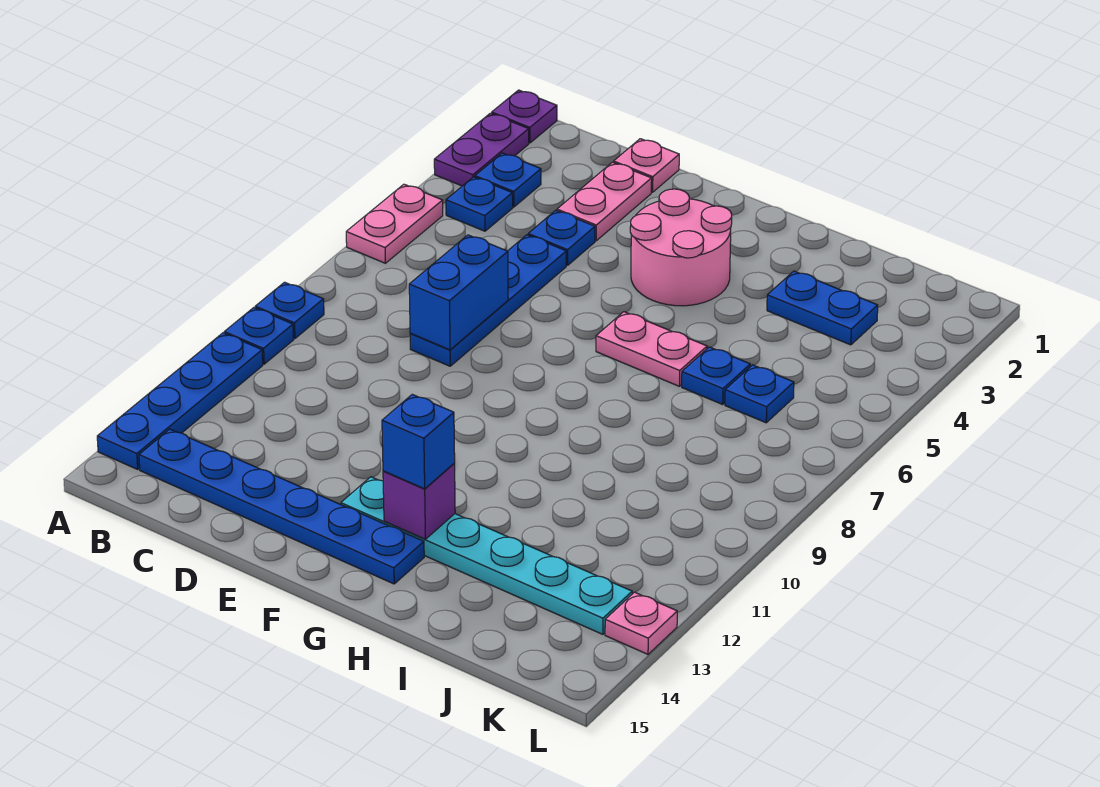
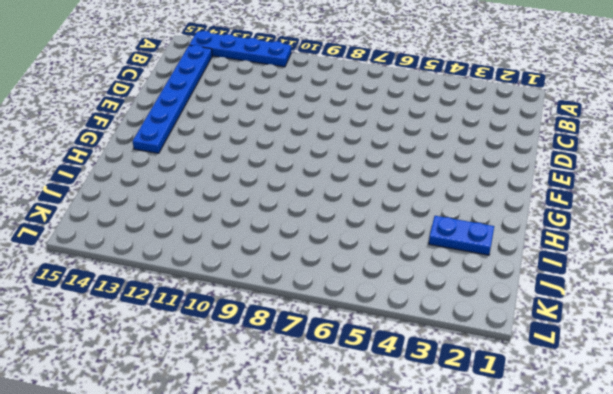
blue 1x2 plate [429,216,494,255] -> blue 1x2 plate turned to [767,271,878,345]
none -> purple 1x1 plate [492,90,557,143]
none -> purple 1x2 plate [434,113,529,186]
none -> pink 1x2 plate [346,184,443,263]

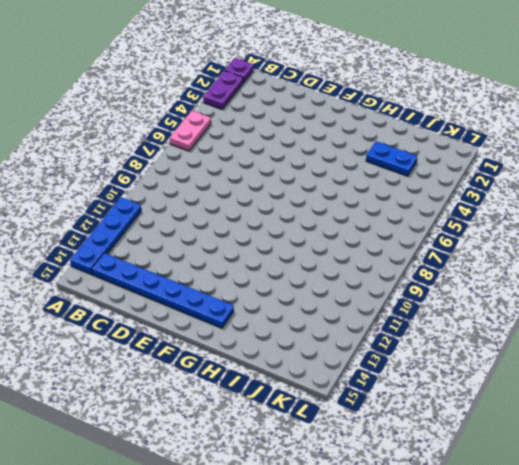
none -> blue 1x1 plate [255,282,324,339]
none -> blue 1x1 plate [224,308,294,364]
none -> blue 1x1 plate [475,153,541,207]

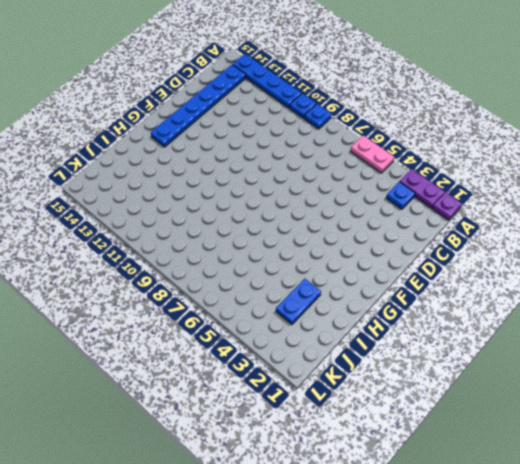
none -> blue 1x1 plate [446,177,513,231]
none -> pink 1x1 plate [614,139,679,192]
none -> pink 1x2 plate [557,162,652,241]

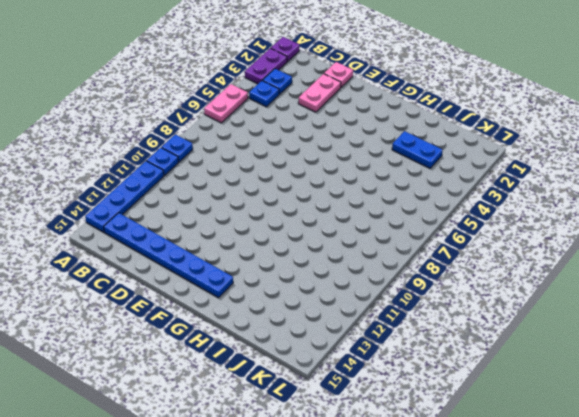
none -> blue 1x1 plate [528,210,595,265]
none -> blue 1x4 plate [410,235,566,366]
none -> pink 2x2 round brick [630,189,732,306]

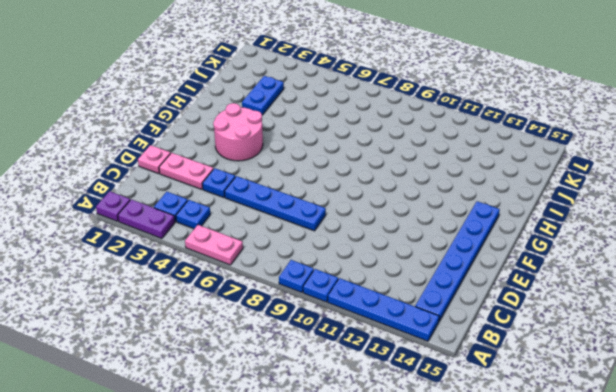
none -> cyan 1x6 plate [341,477,632,634]
none -> pink 1x2 plate [596,312,707,386]
none -> blue 1x1 plate [682,347,750,404]

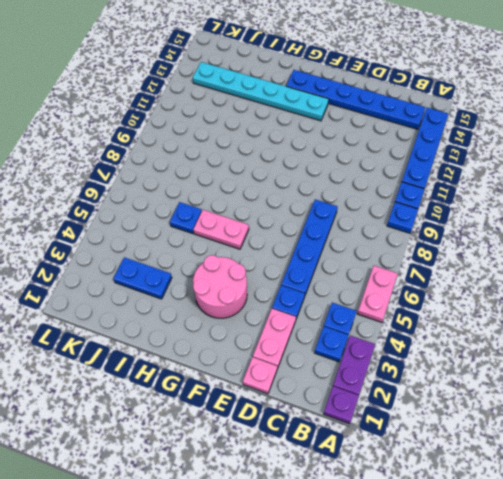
none -> blue 1x1 plate [725,365,794,423]
none -> pink 1x1 plate [605,592,677,654]
none -> blue 1x2 brick [409,235,508,350]

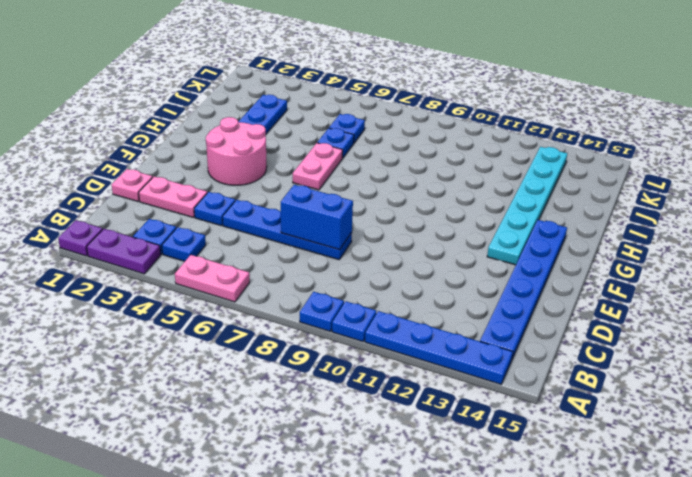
none -> pink 1x1 plate [605,592,677,654]
none -> purple 1x1 brick [383,464,455,539]
none -> blue 1x1 brick [382,394,455,489]

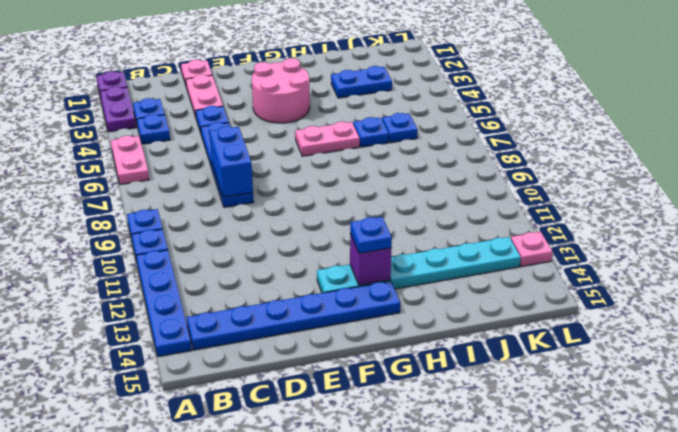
blue 1x1 plate [350,217,392,253] -> blue 1x1 brick [382,394,455,489]

